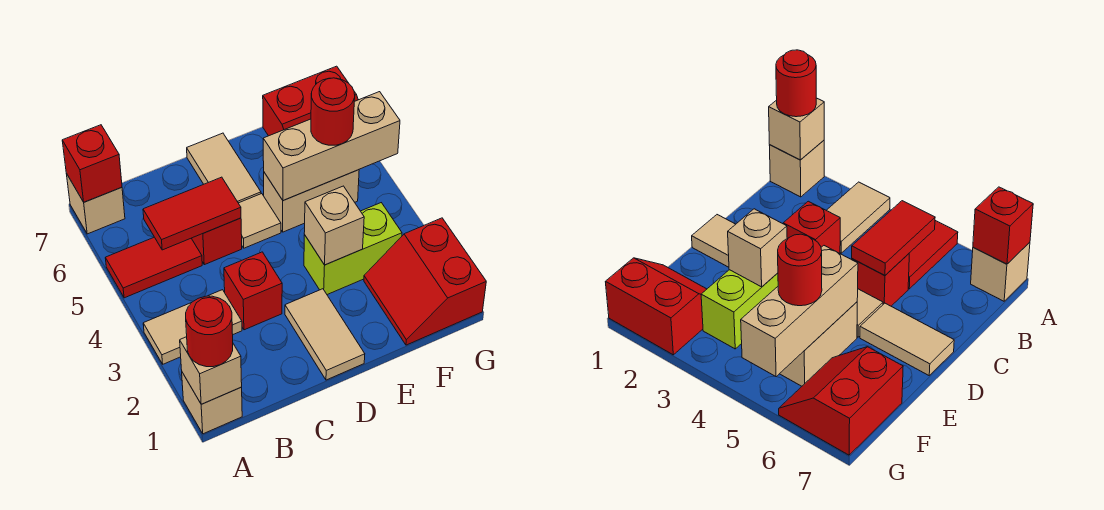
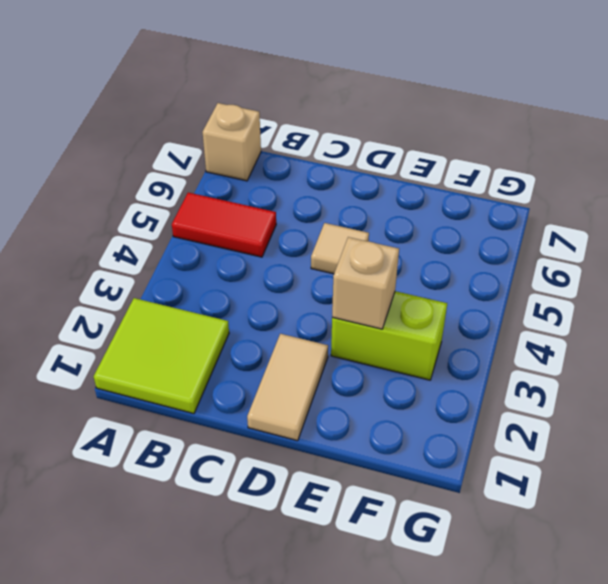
lime 2x2 tile [94,298,229,414] -> tan 1x1 brick [182,373,242,434]
none -> tan 1x2 tile [143,290,242,364]
none -> red 1x1 brick [224,252,282,330]
none -> red 1x1 brick [191,218,242,265]

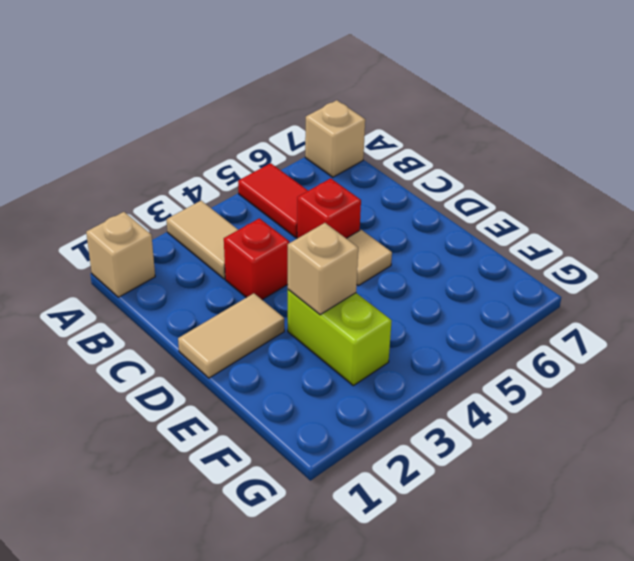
none -> tan 1x2 tile [187,133,261,203]
none -> tan 1x2 brick [264,170,359,232]
none -> red 2x2 slope [364,218,486,345]

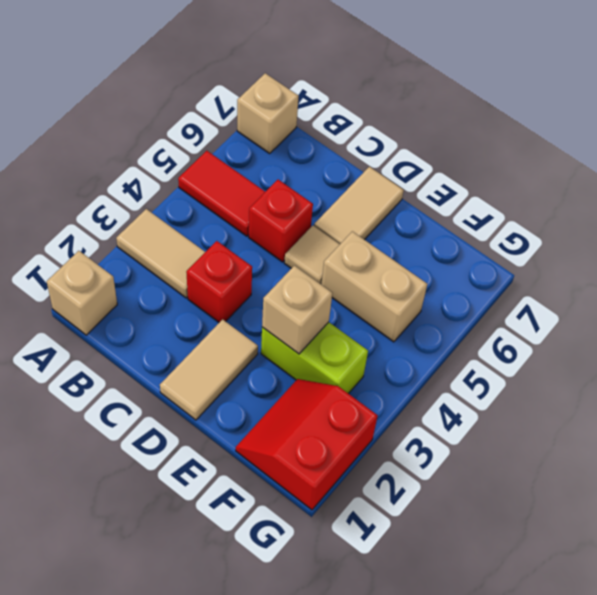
none -> red 2x2 slope [263,66,358,136]
none -> tan 1x1 brick [180,337,242,404]
none -> red 1x1 brick [62,125,122,202]

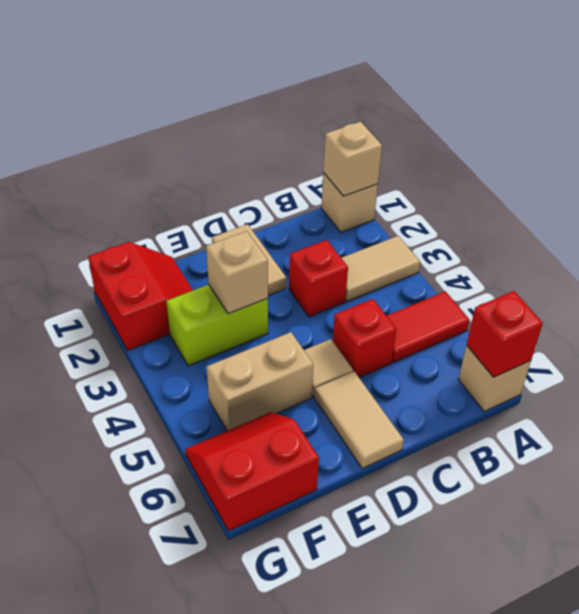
none -> red 1x2 tile [143,177,241,250]
none -> tan 1x3 brick [263,92,400,201]
none -> red 1x1 round brick [186,296,233,367]

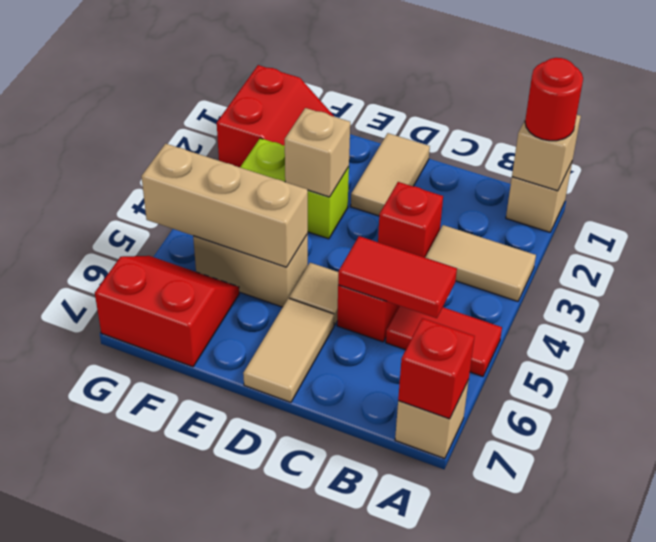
none -> red 1x1 round brick [311,78,355,145]

